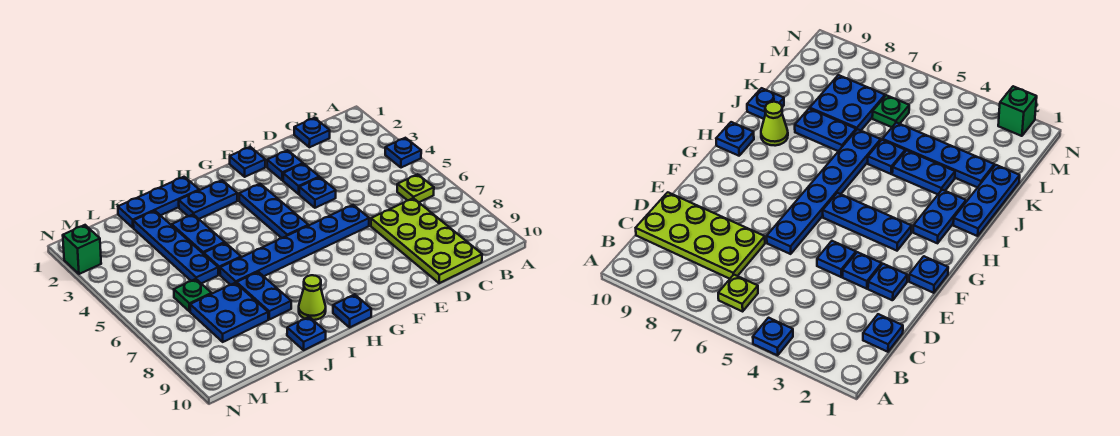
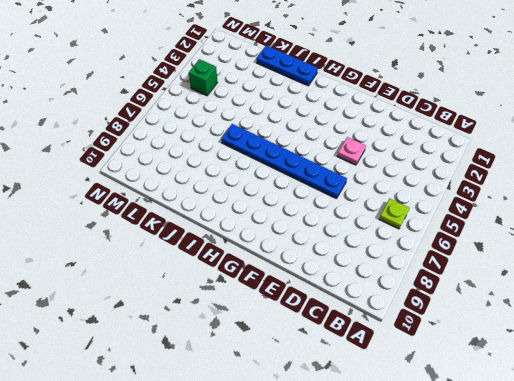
pink 1x1 plate [337,137,366,165] -> blue 1x1 plate [299,177,336,208]
green 1x1 brick [189,59,217,96] -> green 1x1 brick moved to [63,225,101,274]
none -> blue 1x1 plate [385,138,421,168]
none -> blue 1x1 plate [294,118,330,147]
none -> lime 2x4 plate [371,198,482,283]

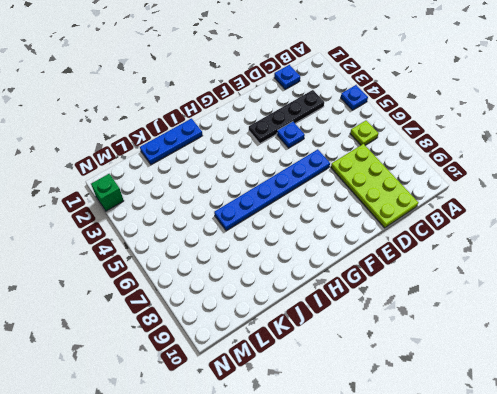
black 1x4 plate [249,90,324,144] -> blue 1x1 plate [283,164,319,194]
none -> blue 1x1 plate [267,150,303,180]
none -> blue 1x1 plate [230,147,265,177]
none -> blue 1x3 plate [239,184,308,238]

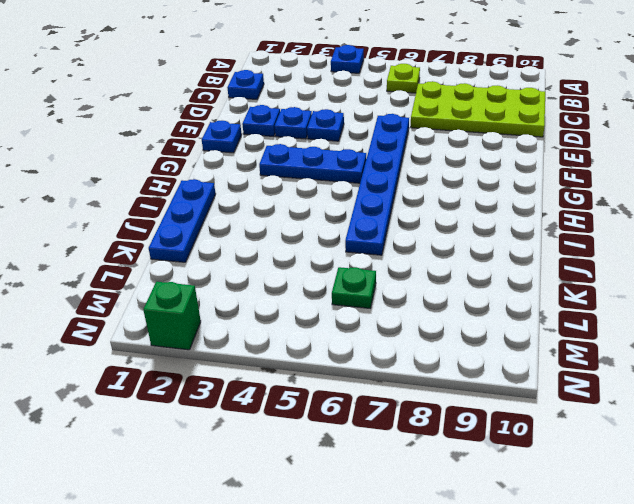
none -> blue 1x2 plate [179,180,237,219]
none -> blue 1x1 plate [333,294,371,327]
none -> lime 1x1 cone [299,275,326,320]

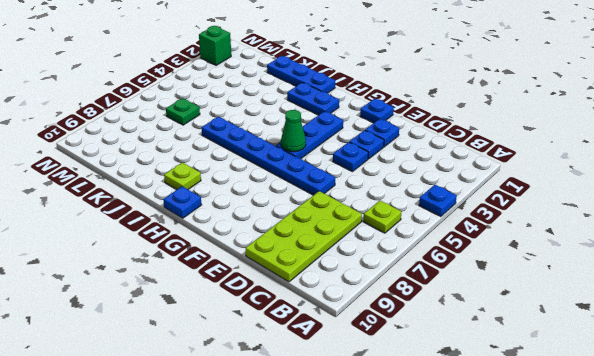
green 1x1 cone [281,110,306,152] -> none
lime 1x1 plate [164,162,201,190] -> lime 1x1 cone [299,275,326,320]
none -> blue 1x1 plate [294,118,330,147]
none -> blue 1x2 plate [172,214,225,254]
none -> blue 1x1 plate [204,243,241,275]

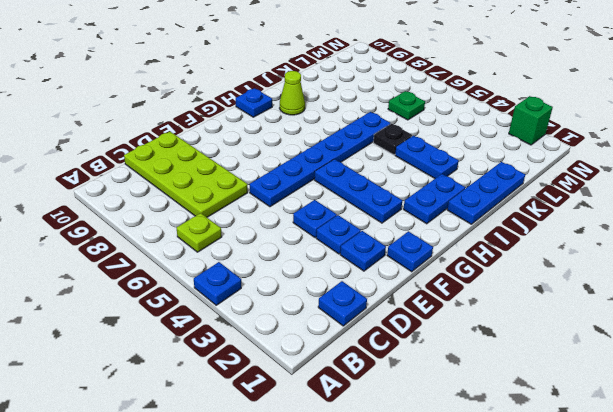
black 1x1 plate [373,124,412,155] -> blue 1x1 plate [204,243,241,275]
none -> blue 1x2 plate [237,272,291,319]
none -> blue 1x1 plate [287,317,326,350]
none -> blue 1x4 plate [133,211,218,283]

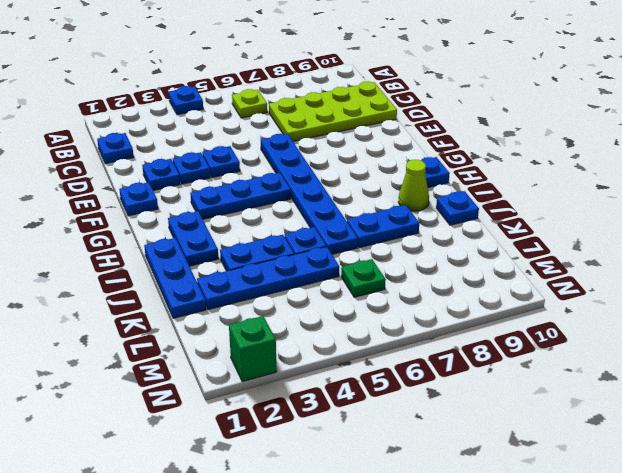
none -> blue 2x2 plate [190,283,268,342]

